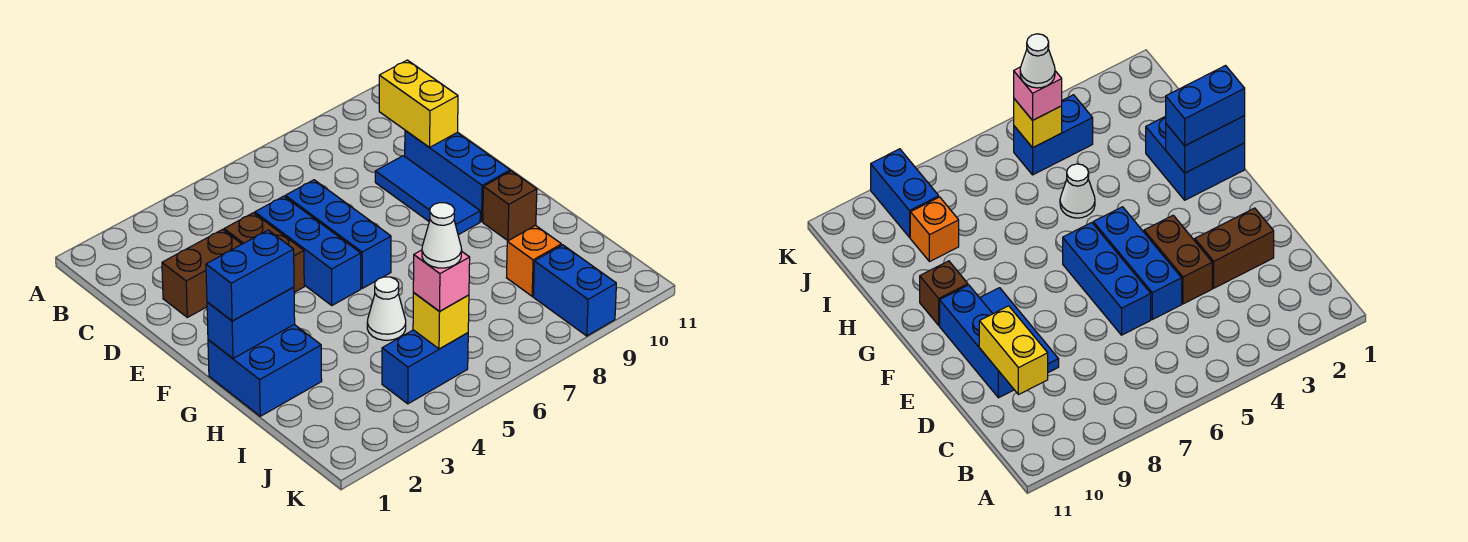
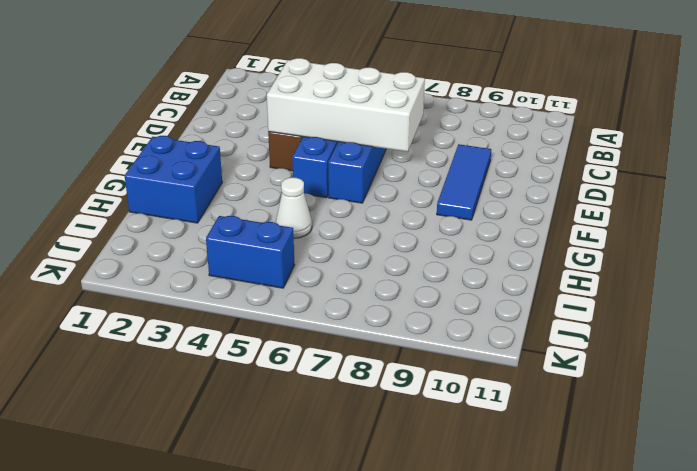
white 2x4 brick [267,58,425,152] -> none
none -> brown 1x2 brick [162,230,242,317]
none -> blue 1x3 brick [405,130,510,222]
none -> brown 1x1 brick [483,171,537,241]

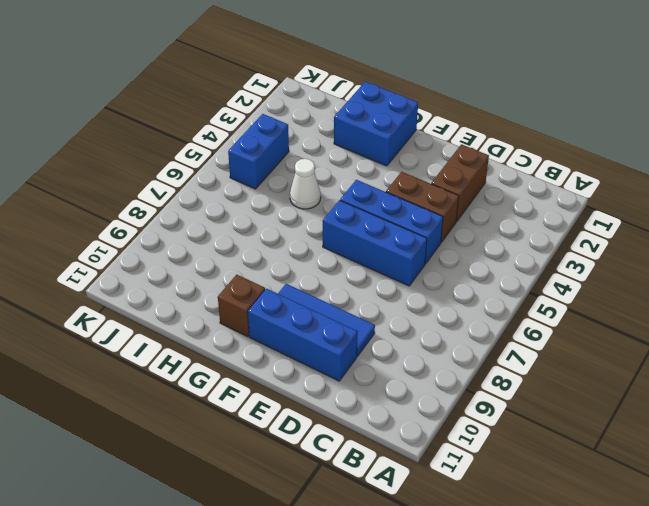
none -> orange 1x1 brick [506,225,561,296]
none -> blue 1x2 brick [533,245,616,336]
none -> yellow 1x2 brick [379,60,458,147]

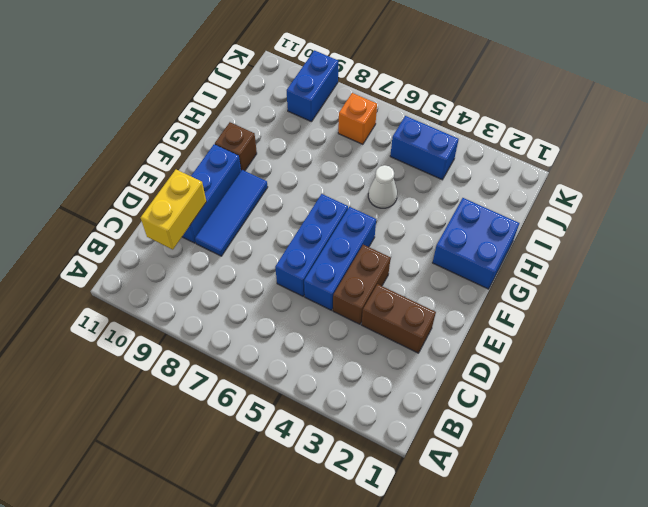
orange 1x1 brick [338,93,377,144] -> orange 1x1 brick moved to [506,225,561,296]
none -> blue 1x2 brick [207,287,295,358]
none -> yellow 1x1 brick [413,292,469,349]
none -> blue 1x2 brick [206,230,294,321]

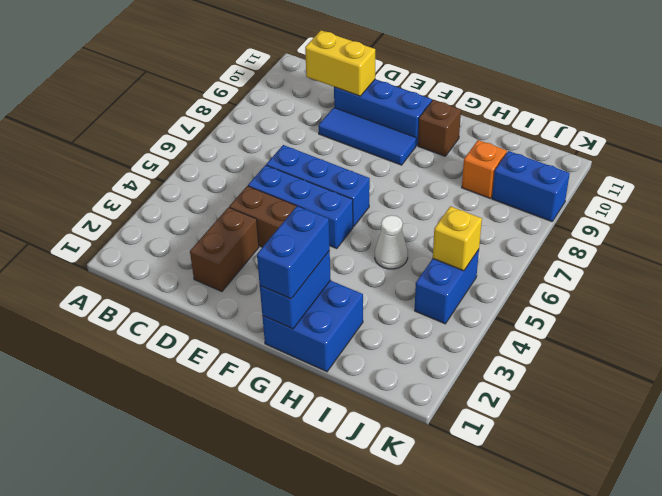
none -> pink 1x1 brick [413,250,470,311]
none -> white 1x1 cone [422,203,461,268]

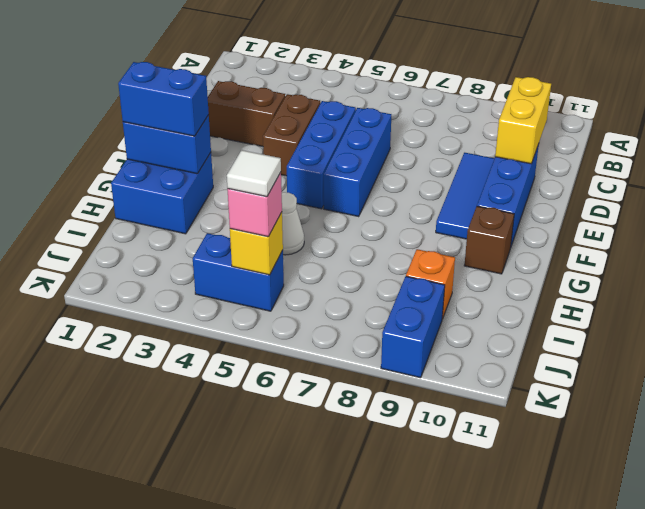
white 1x1 tile [227,150,281,197] -> white 1x1 cone [422,203,461,268]

